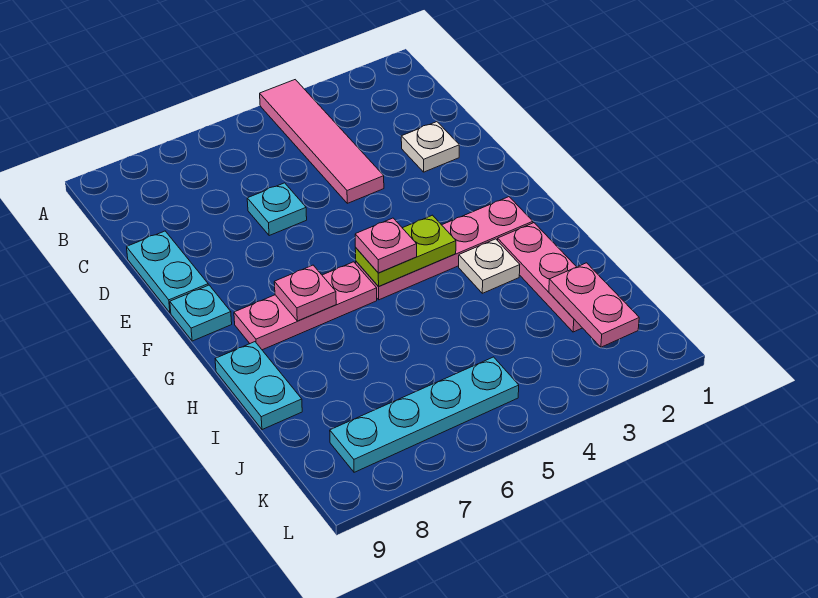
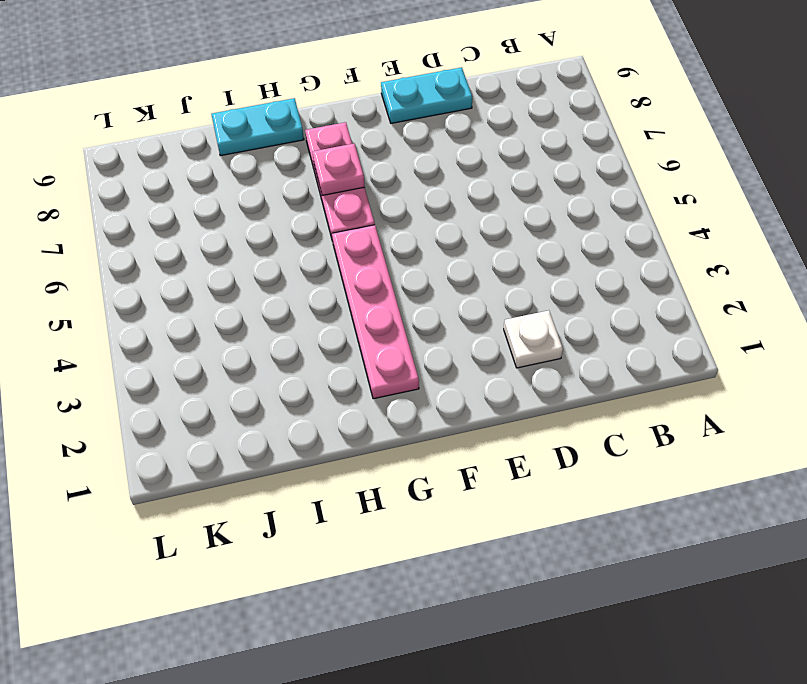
none -> pink 1x4 tile [260,80,384,203]
none -> cyan 1x1 plate [247,183,307,236]
none -> cyan 1x1 plate [170,285,232,341]

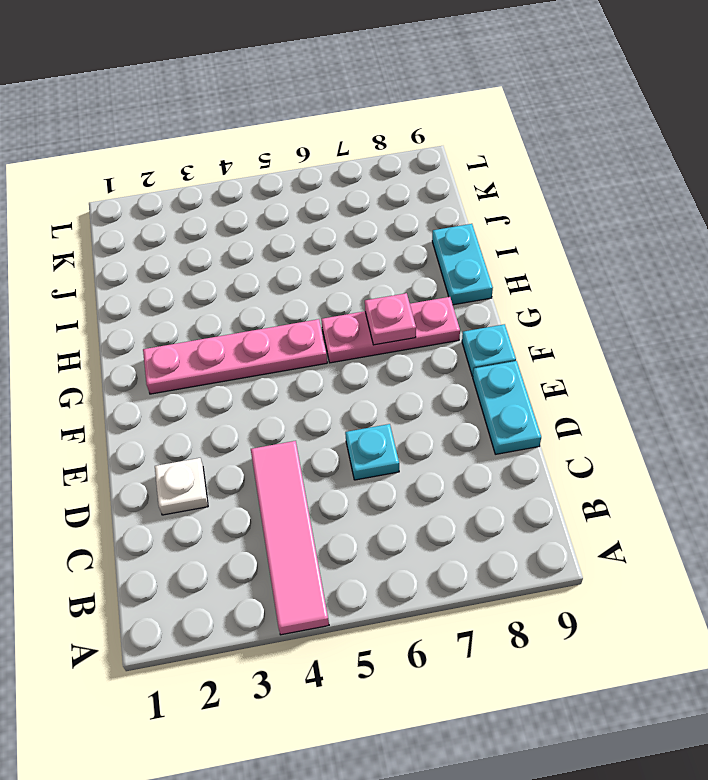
none -> pink 1x3 plate [498,223,582,332]
none -> white 1x1 plate [459,239,520,293]
none -> cyan 1x4 plate [330,357,519,472]

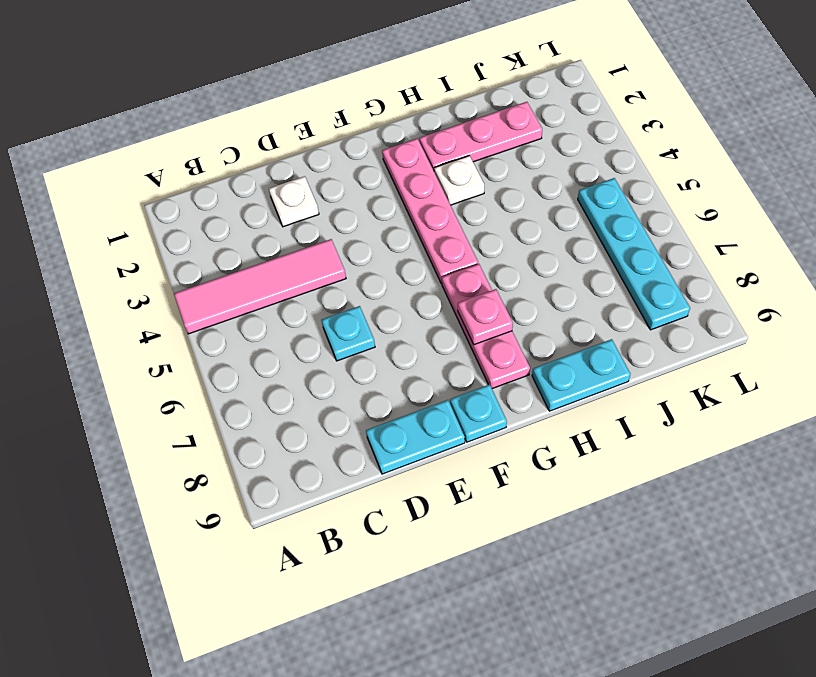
none -> lime 1x2 plate [355,215,456,287]
none -> pink 1x2 plate [549,263,639,347]
none -> pink 1x1 plate [355,218,417,273]

